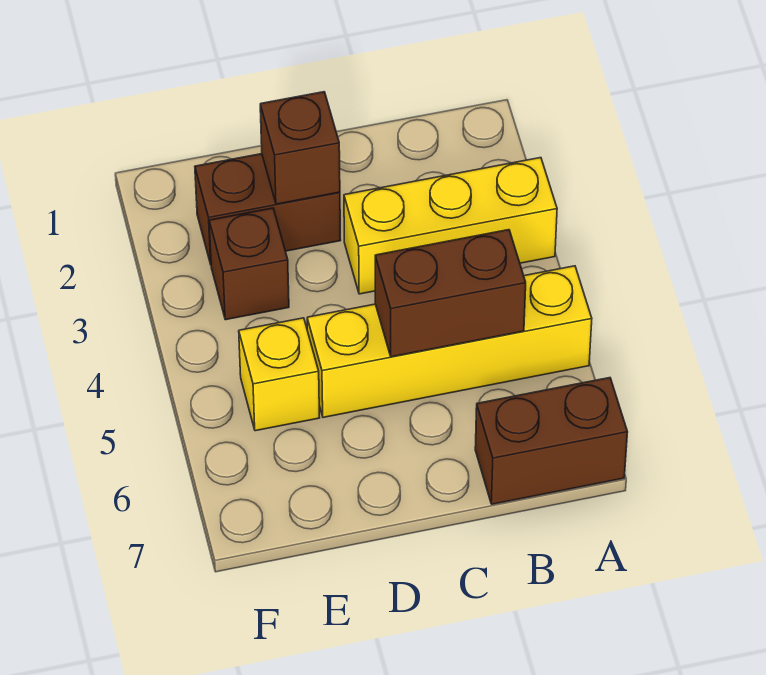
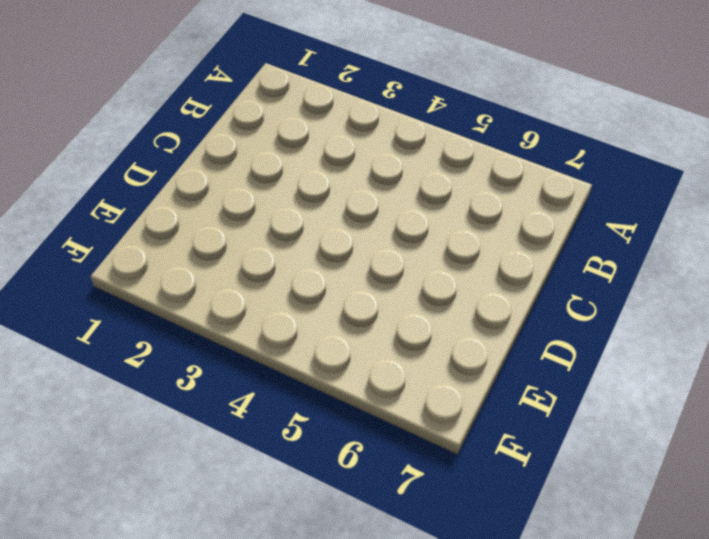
none -> yellow 1x3 brick [344,158,557,294]
none -> yellow 1x4 brick [307,266,592,417]

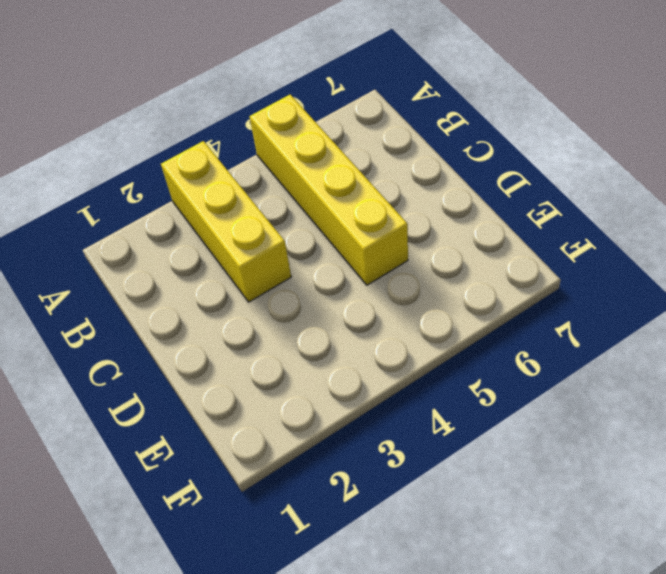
none -> brown 1x2 brick [475,378,628,504]
none -> brown 1x2 brick [195,154,341,264]

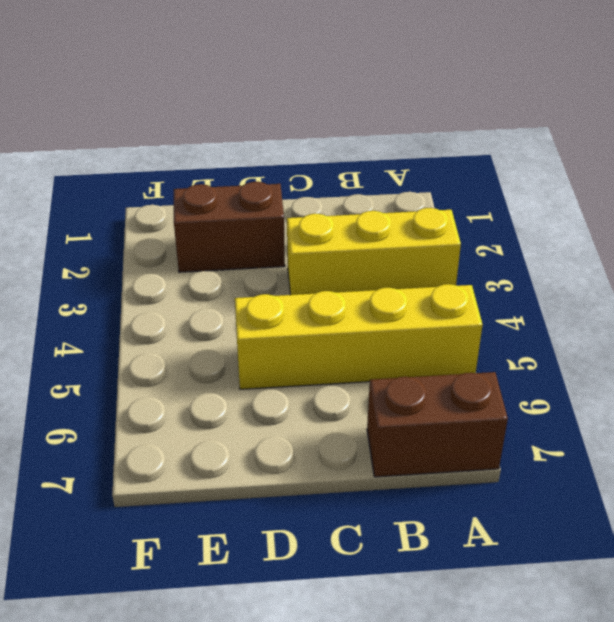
none -> brown 1x1 brick [209,208,289,320]
none -> yellow 1x1 brick [239,318,320,431]

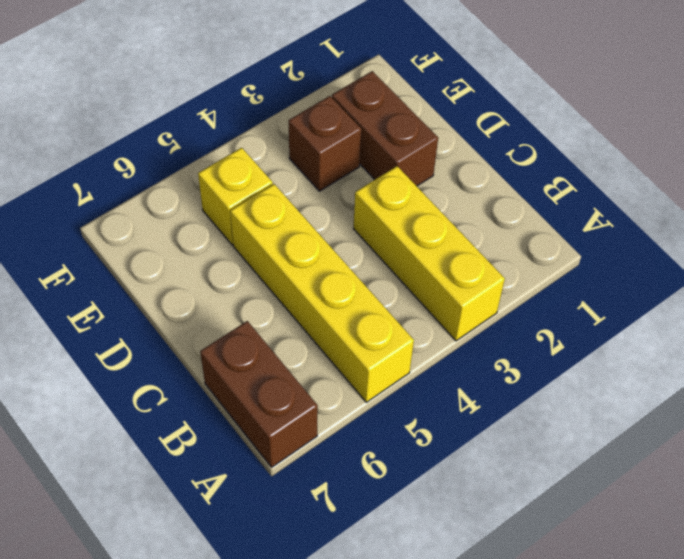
none -> brown 1x2 brick [375,230,526,357]
none -> brown 1x1 brick [260,92,340,204]

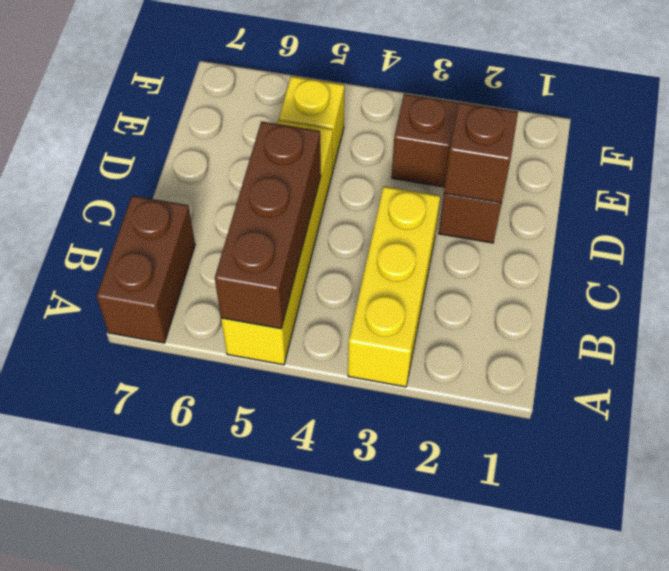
brown 1x3 brick [215,121,321,329] -> brown 1x2 brick [375,230,526,357]

